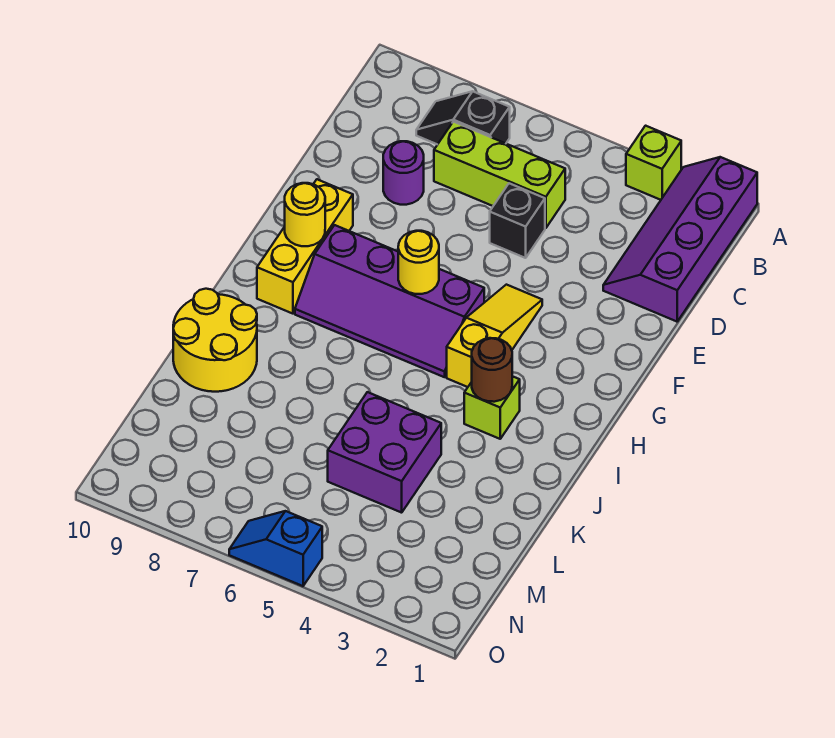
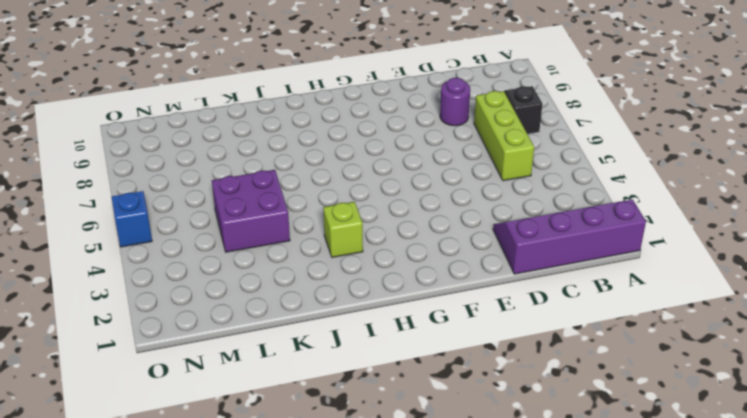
none -> lime 1x1 brick [626,126,681,200]
none -> black 1x1 brick [490,183,545,258]
none -> yellow 1x3 slope [447,285,542,387]

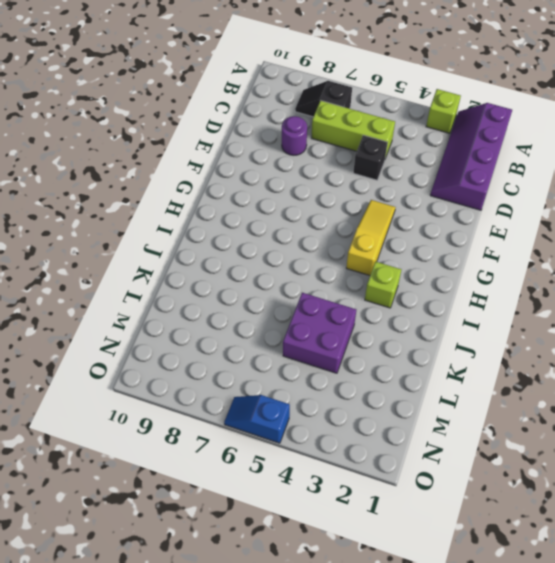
none -> yellow 1x3 brick [257,179,353,314]
none -> purple 2x4 slope [295,225,484,377]
none -> yellow 2x2 round brick [173,289,257,392]

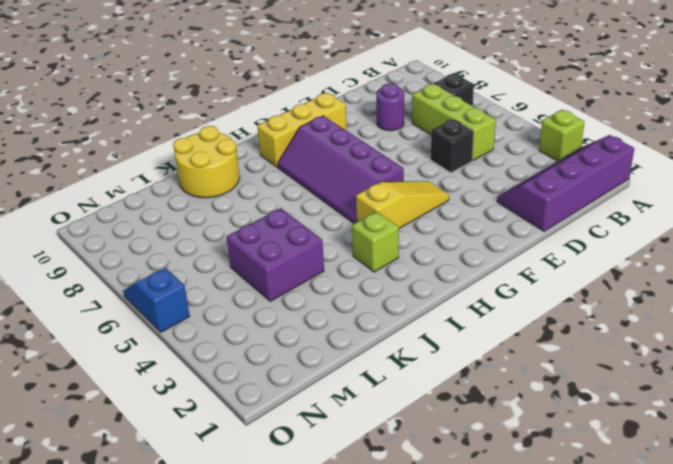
none -> yellow 1x1 round brick [398,231,439,294]
none -> yellow 1x1 round brick [285,183,325,246]
none -> brown 1x1 round brick [472,338,512,402]

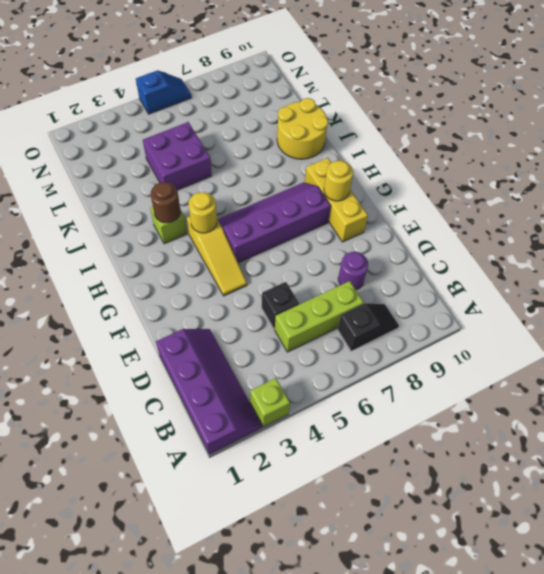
yellow 1x1 round brick [189,192,217,233] -> yellow 1x1 round brick moved to [398,231,439,294]

